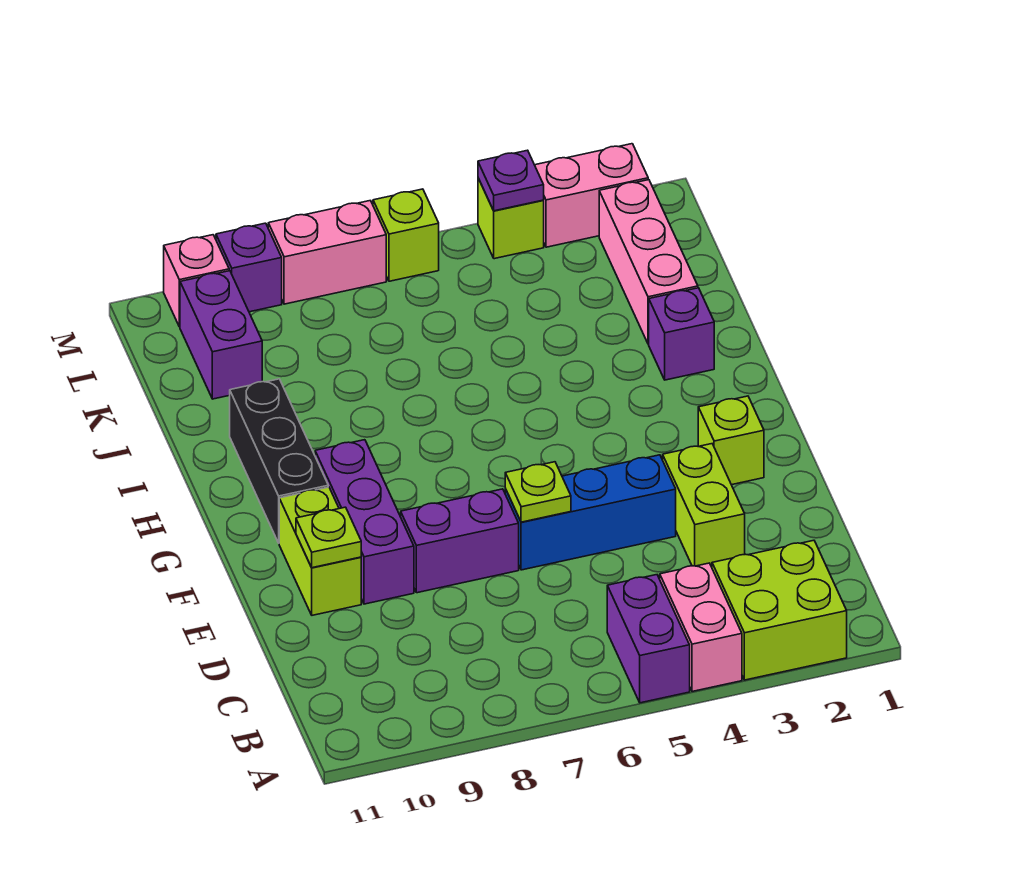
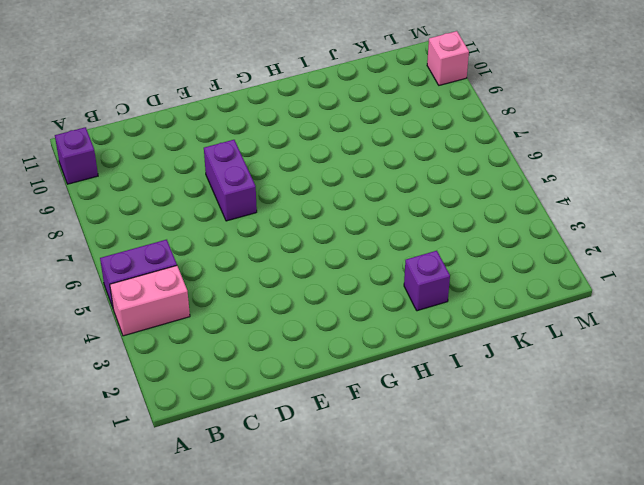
purple 1x1 brick [55,127,98,184] -> purple 1x1 brick moved to [216,223,282,312]
none -> lime 2x2 brick [712,540,847,680]
none -> lime 1x2 brick [663,444,745,567]
none -> blue 1x3 brick [505,455,676,570]

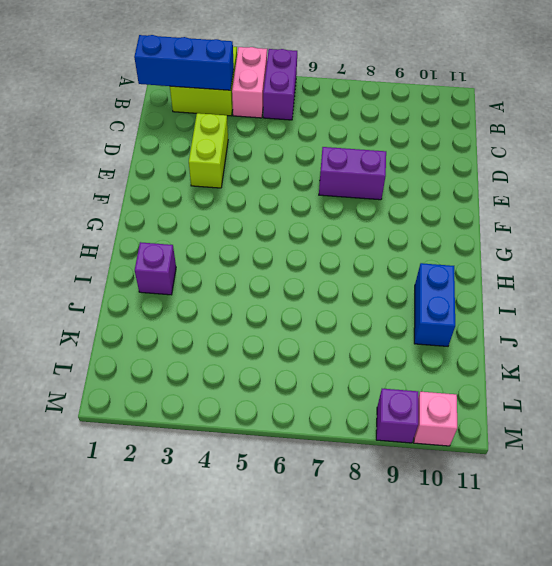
blue 1x3 brick [134,35,234,90] -> blue 1x3 brick moved to [505,455,676,570]
blue 1x2 brick [414,263,455,346] -> black 1x3 brick [230,379,328,543]
none -> purple 1x3 brick [315,440,414,604]
none -> lime 1x2 brick [279,487,361,615]
none -> lime 1x1 brick [698,396,764,485]

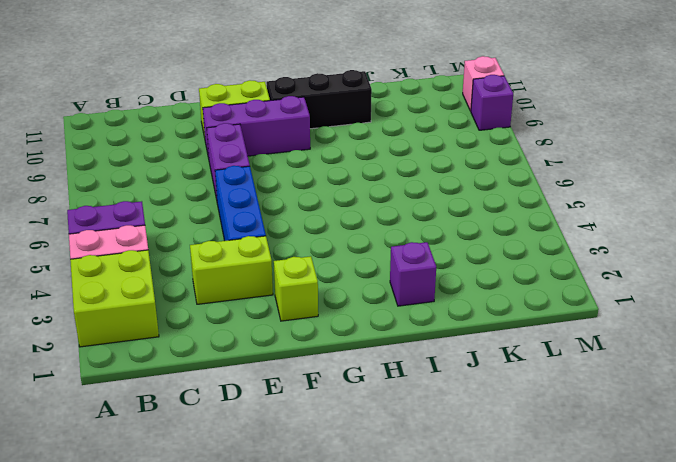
none -> pink 1x3 brick [599,180,698,344]
none -> purple 1x2 brick [180,271,262,399]
none -> pink 1x2 brick [535,144,648,247]

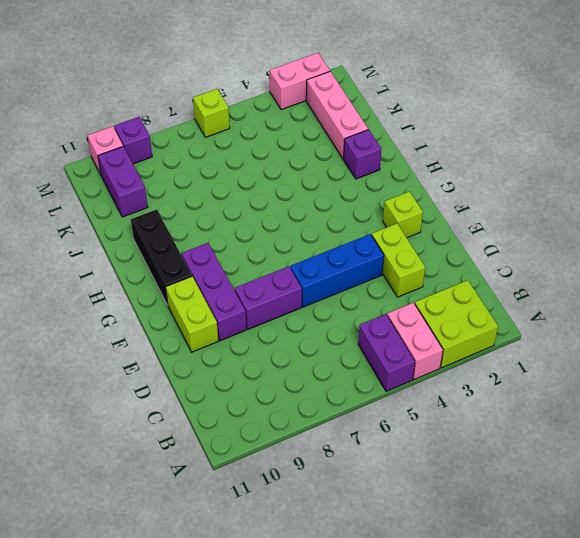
none -> lime 1x1 brick [478,178,544,259]
none -> pink 1x2 brick [268,201,386,304]
none -> lime 1x1 plate [505,462,571,522]

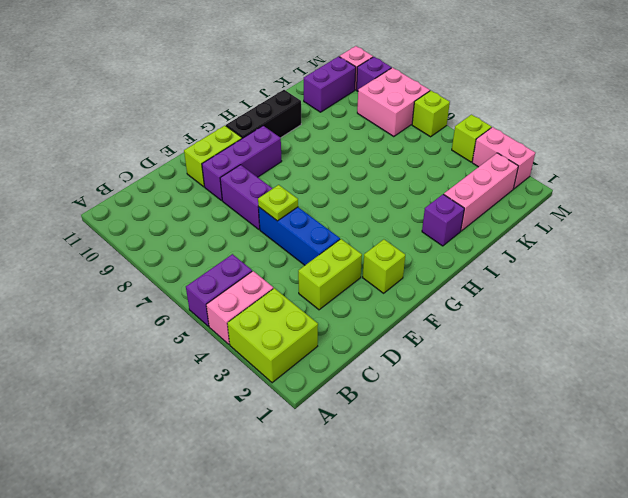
pink 2x2 brick [357,68,430,137] -> pink 1x2 brick [268,201,386,304]
none -> lime 1x1 plate [296,507,361,568]
none -> purple 1x1 plate [478,150,544,211]

